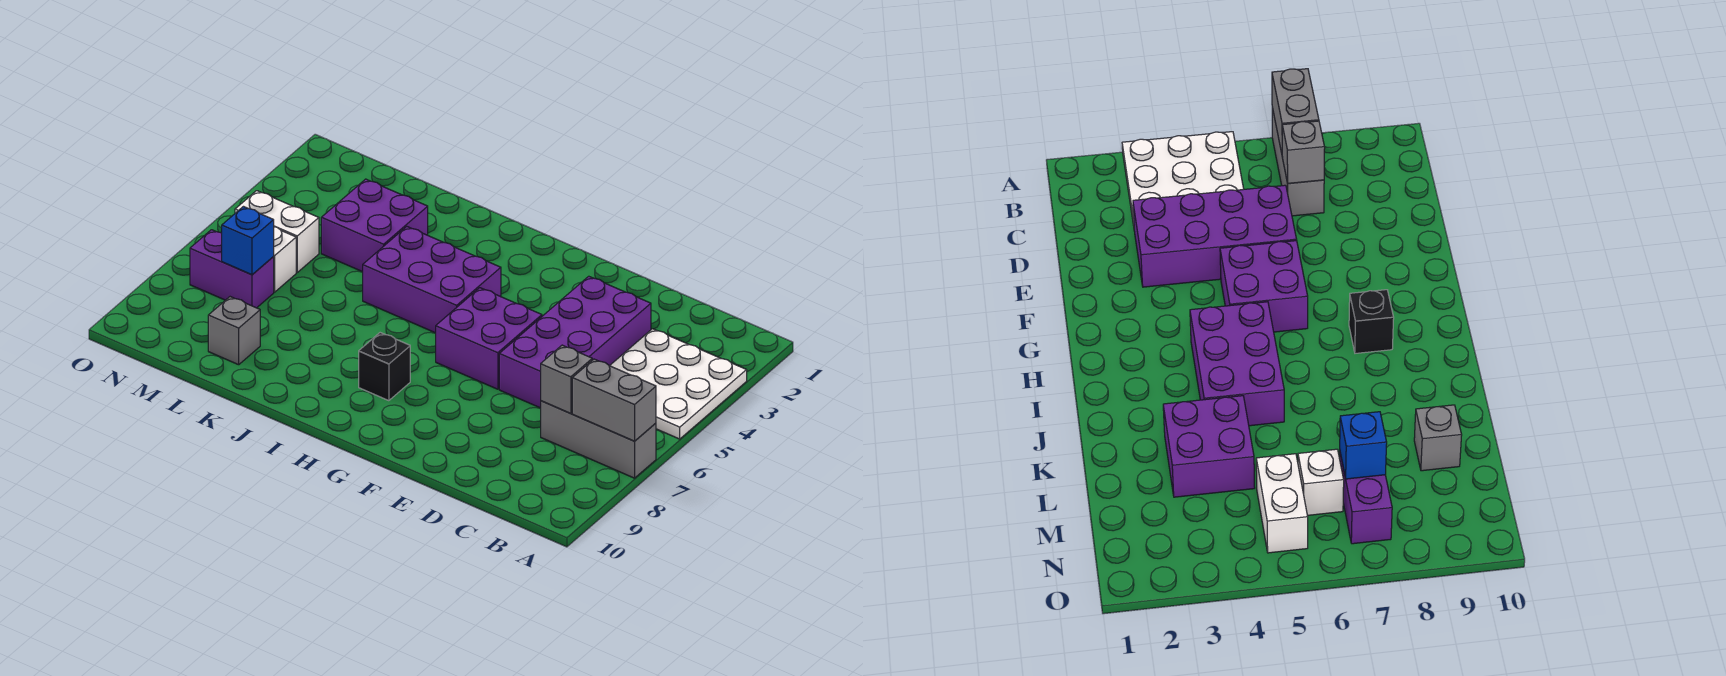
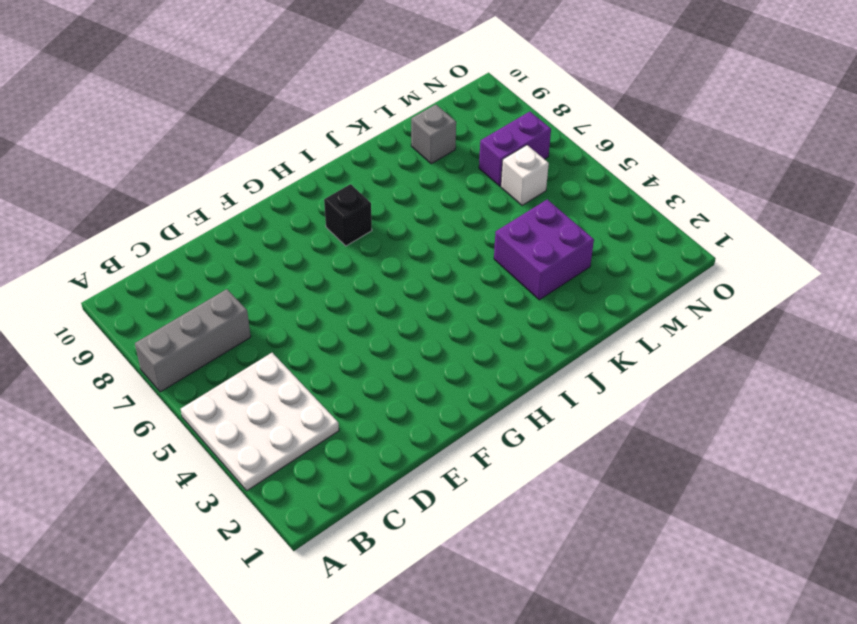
none -> purple 2x4 brick [499,276,651,408]
none -> purple 2x2 brick [436,288,542,389]
none -> purple 2x3 brick [363,227,501,333]

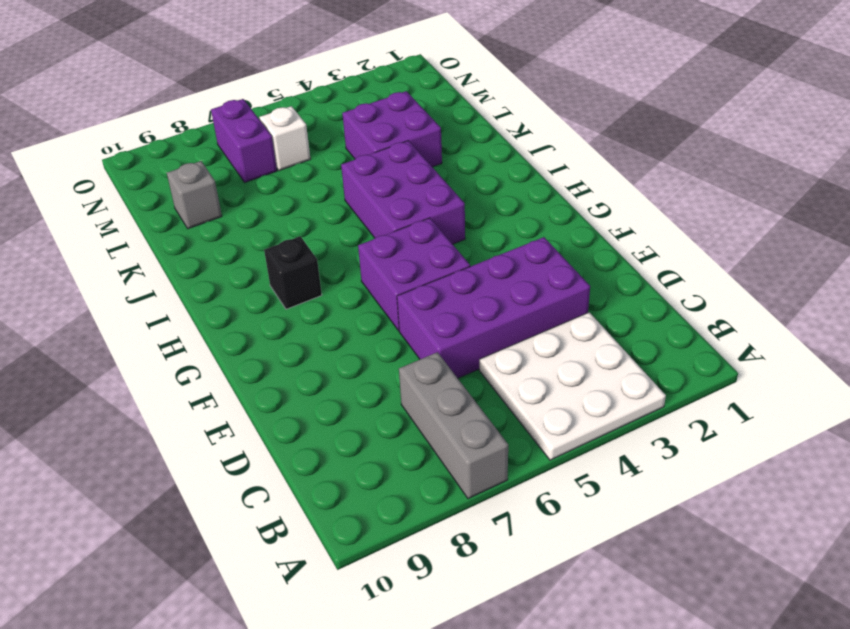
none -> white 1x2 brick [235,191,319,272]
none -> grey 1x2 brick [572,359,656,441]
none -> grey 1x1 brick [541,345,592,414]

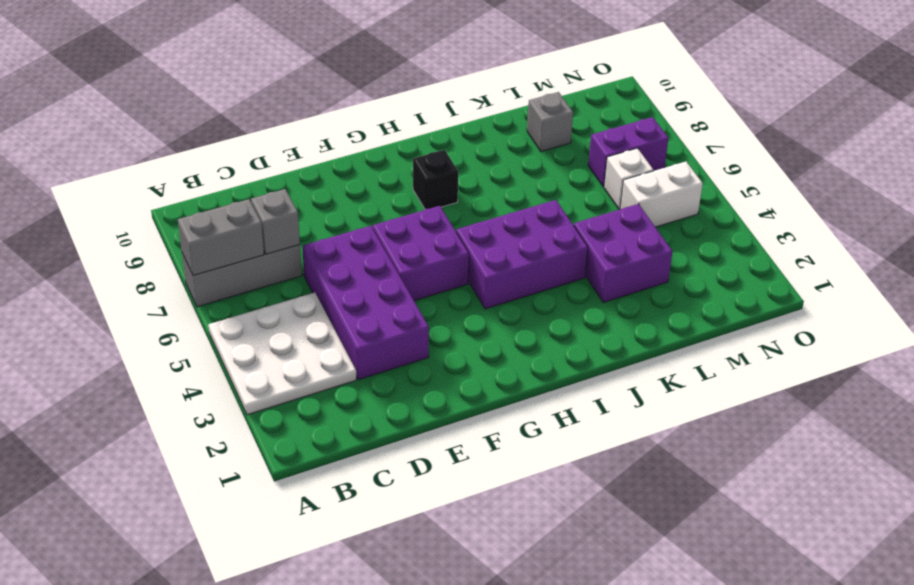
none -> blue 1x1 brick [222,207,274,275]

